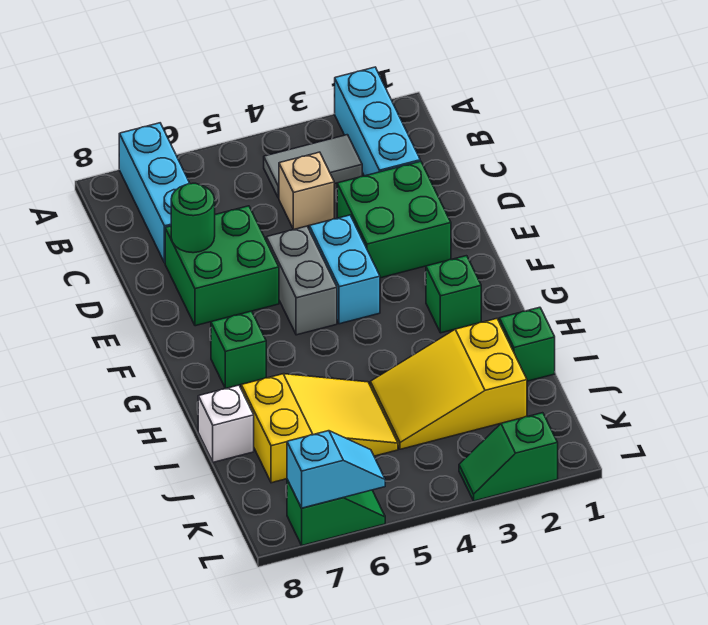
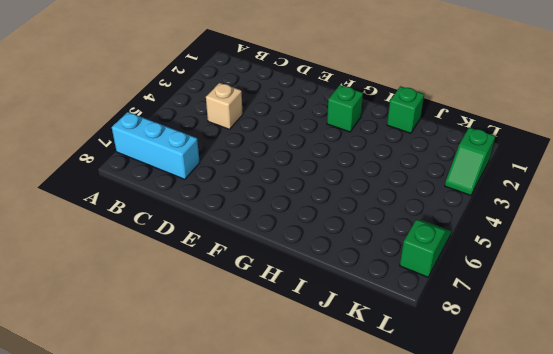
none -> cyan 1x3 brick [335,67,420,176]
none -> grey 1x2 tile [264,135,362,198]
none -> green 2x2 brick [337,161,451,278]

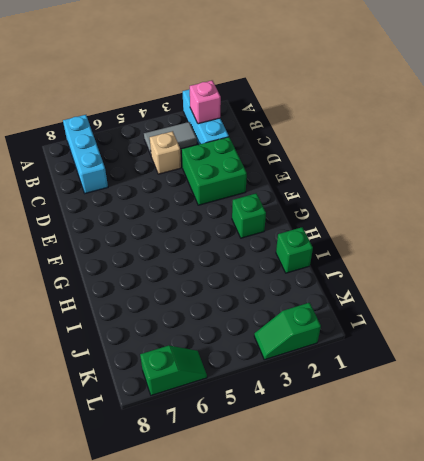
pink 1x1 brick [190,81,221,124] -> none
none -> green 2x2 brick [165,206,279,326]
none -> cyan 1x2 brick [309,215,380,324]
none -> grey 1x2 brick [266,226,337,335]

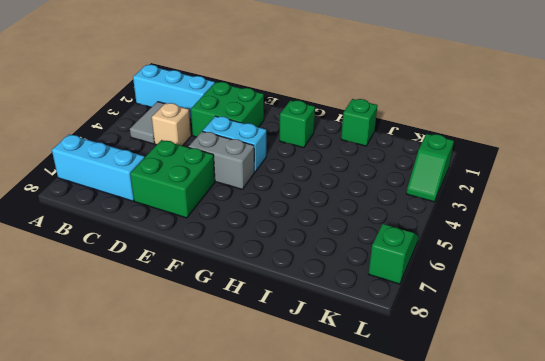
none -> green 1x1 brick [211,311,266,389]
none -> yellow 2x3 slope [370,319,527,449]
none -> yellow 2x3 slope [241,374,398,483]

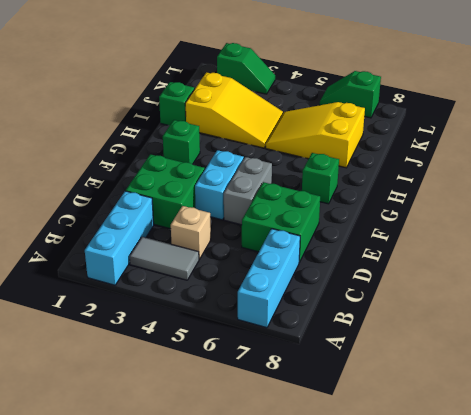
none -> white 1x1 brick [198,385,254,462]
none -> green 1x1 round brick [171,183,215,253]
none -> cyan 1x2 slope [287,431,385,508]

